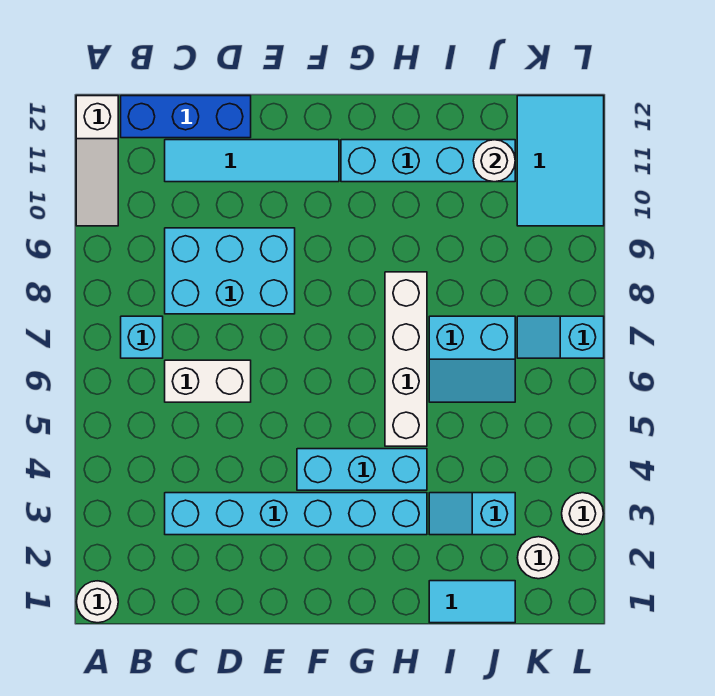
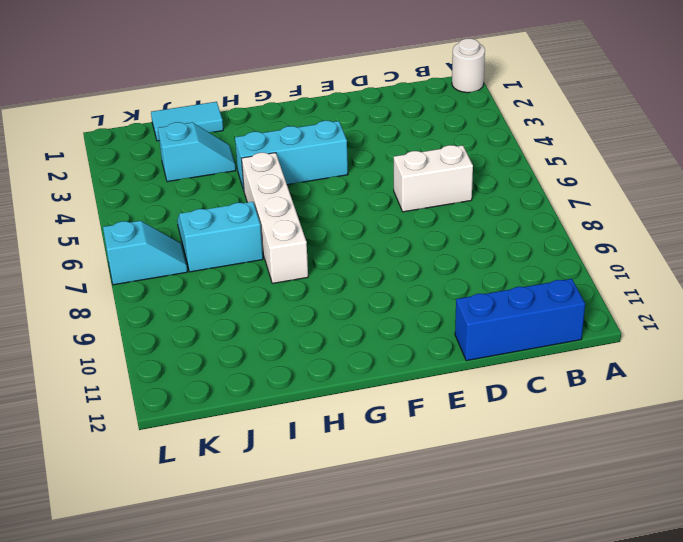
none -> white 1x3 slope [76,96,118,226]
none -> cyan 1x1 brick [121,316,163,358]
none -> cyan 1x6 brick [165,493,427,535]

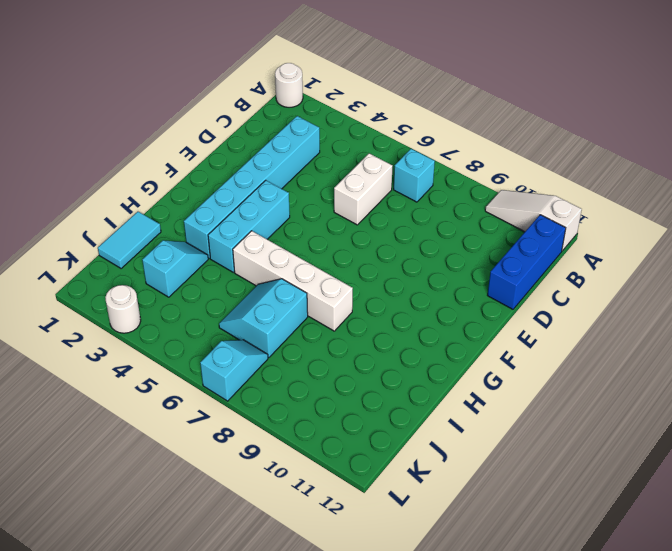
none -> cyan 2x3 brick [165,228,295,314]
none -> cyan 1x4 tile [165,140,339,182]
none -> cyan 1x4 brick [341,140,515,182]

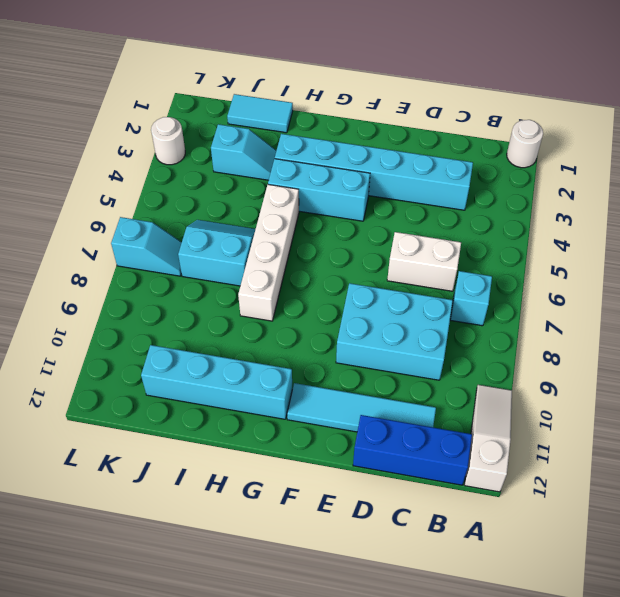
none -> white 1x1 round brick [517,537,559,579]
none -> cyan 2x3 tile [517,96,604,226]
none -> white 1x1 round brick [473,140,515,182]

